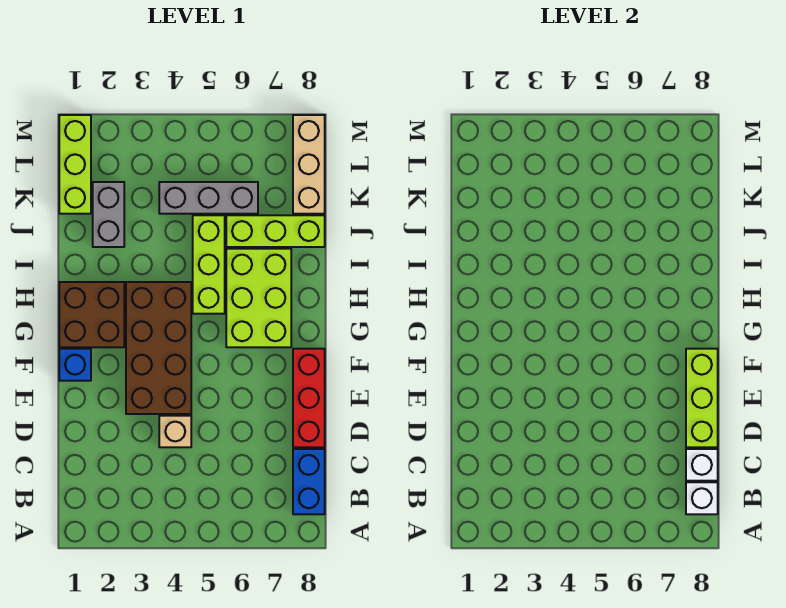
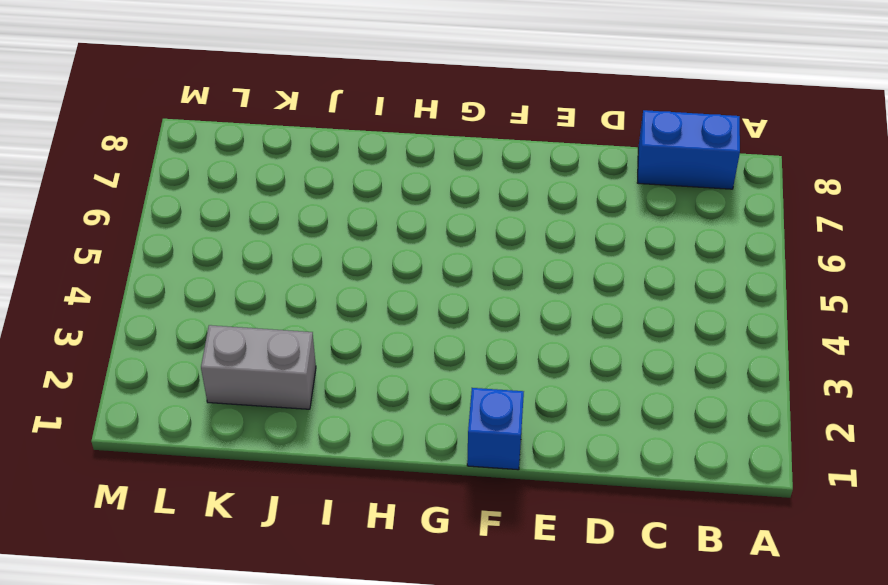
none -> tan 1x1 brick [159,416,191,447]
none -> red 1x3 brick [293,349,325,447]
none -> brown 2x4 brick [126,282,191,414]

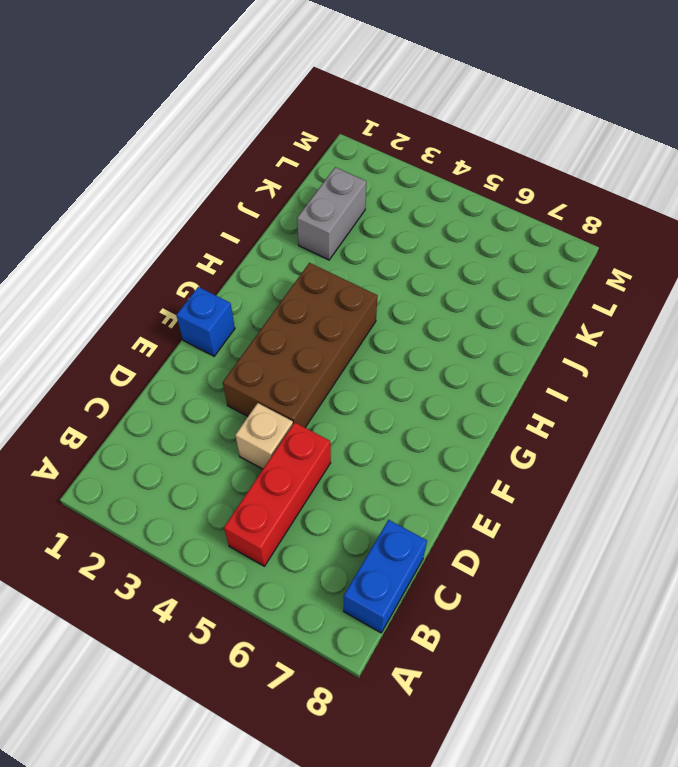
red 1x3 brick [224,422,331,566] -> red 1x3 brick moved to [293,349,325,447]
none -> brown 2x2 brick [59,282,124,347]
none -> lime 2x3 brick [226,249,291,347]
none -> lime 1x3 brick [193,215,225,314]

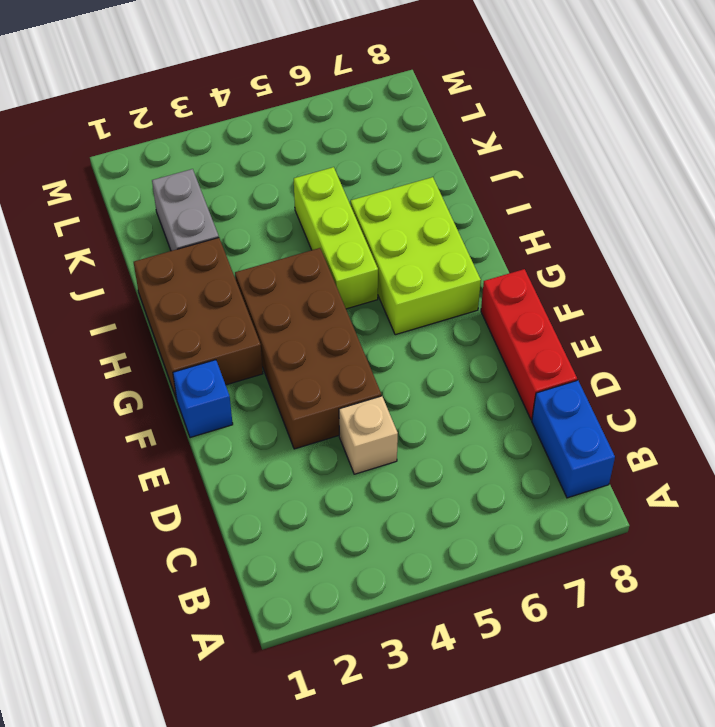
brown 2x3 brick [134,238,263,399] -> brown 2x2 brick [59,282,124,347]
none -> lime 1x3 brick [226,215,325,247]
none -> lime 1x3 brick [59,115,91,214]
none -> grey 1x3 brick [159,182,258,214]

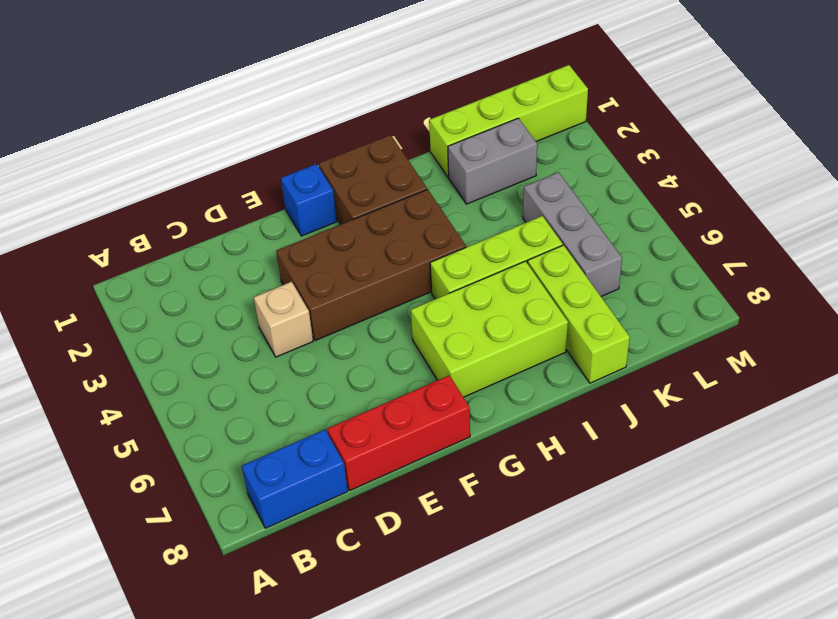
lime 1x4 brick [429,65,588,177] -> lime 1x3 brick [59,115,91,214]
none -> tan 1x3 brick [293,115,325,214]
none -> white 1x1 brick [686,482,718,514]
none -> white 1x1 brick [686,449,718,481]

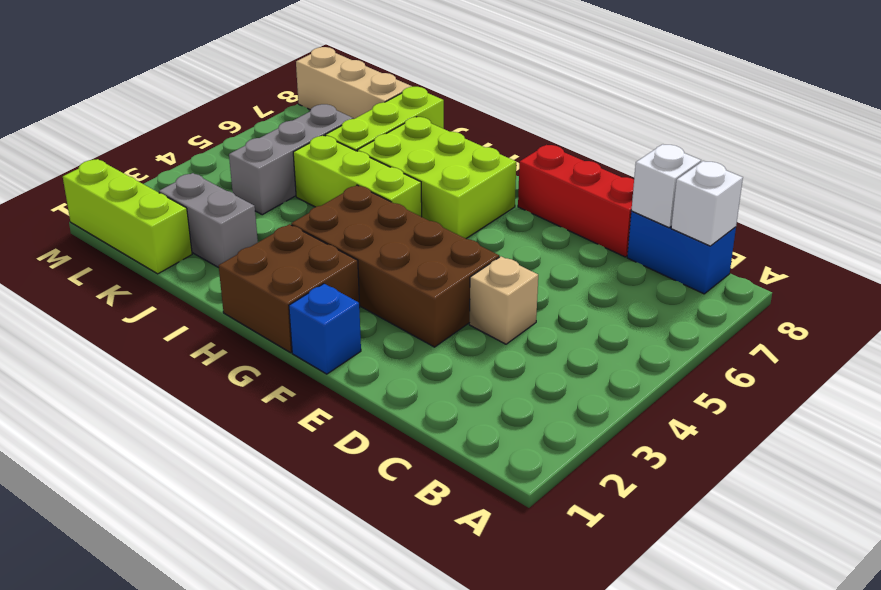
none -> lime 1x3 brick [686,349,718,447]

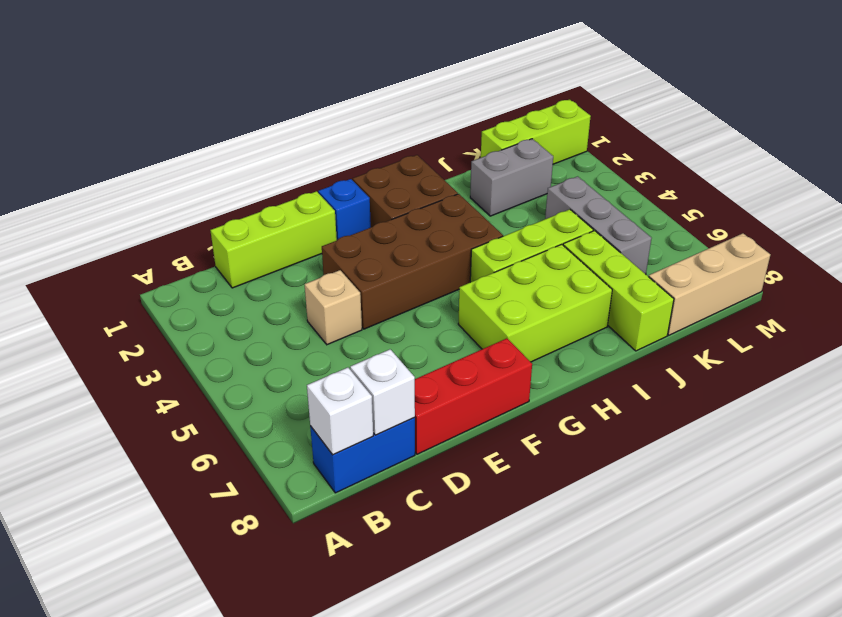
lime 1x3 brick [210,191,337,288] -> lime 1x3 brick moved to [686,349,718,447]

